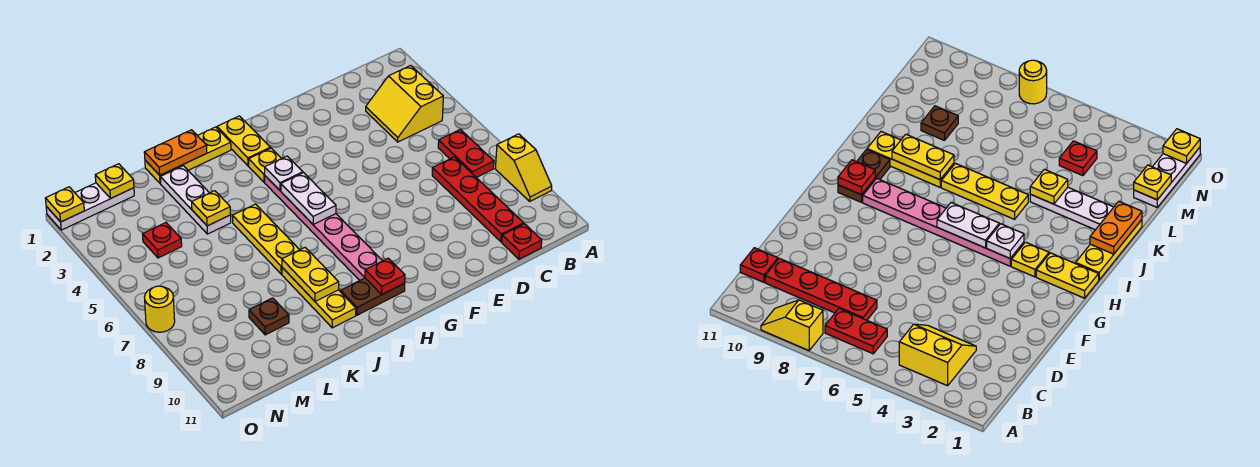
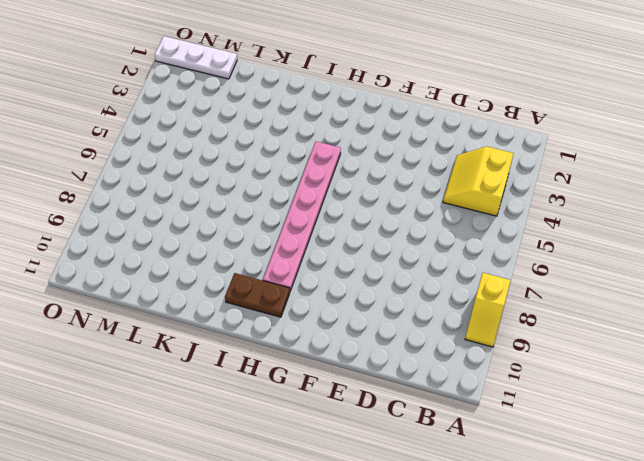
none -> red 1x2 plate [438,130,494,177]
none -> red 1x4 plate [432,157,524,242]
none -> red 1x1 plate [502,224,542,259]

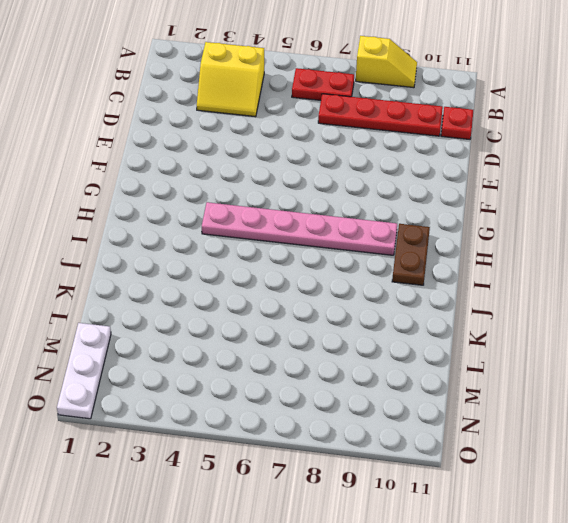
none -> yellow 1x2 plate [217,116,270,166]
none -> yellow 1x1 plate [249,148,282,182]
none -> yellow 1x3 plate [145,127,231,184]

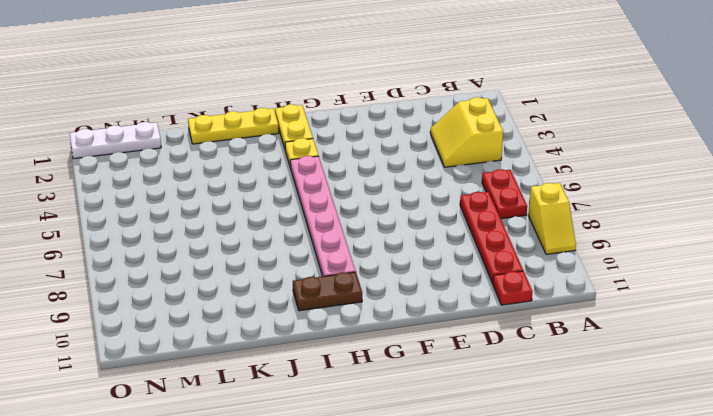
none -> yellow 1x3 plate [232,204,299,274]
none -> yellow 1x3 plate [282,268,356,328]
none -> white 1x3 plate [160,166,231,234]

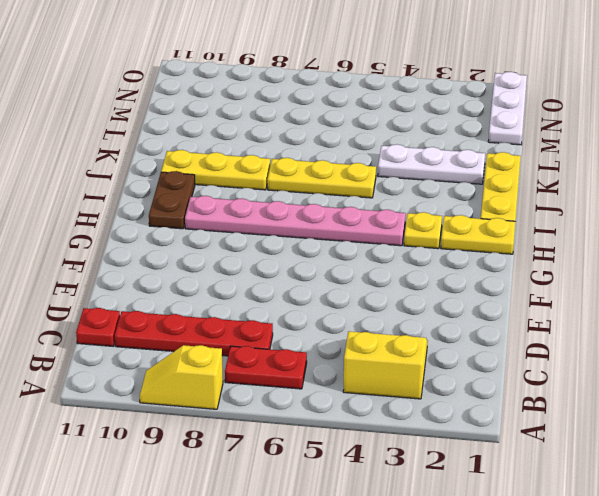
none -> brown 1x1 plate [249,298,289,335]
none -> red 1x1 plate [143,223,182,258]
none -> yellow 1x1 round brick [145,286,175,332]

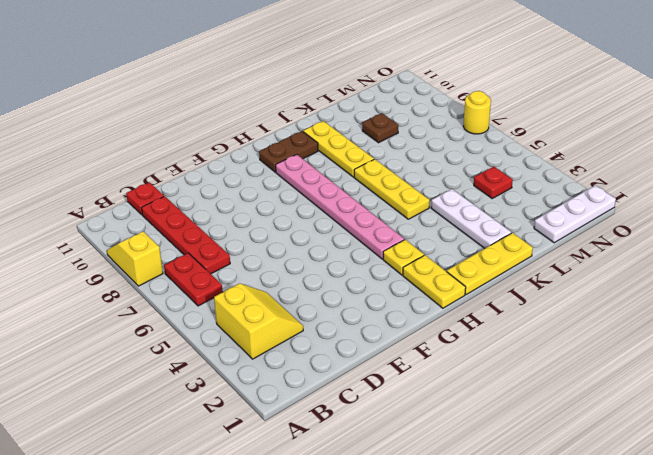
none -> white 1x1 plate [265,156,303,191]
none -> white 1x2 plate [281,173,336,224]
none -> red 1x1 plate [365,258,405,294]

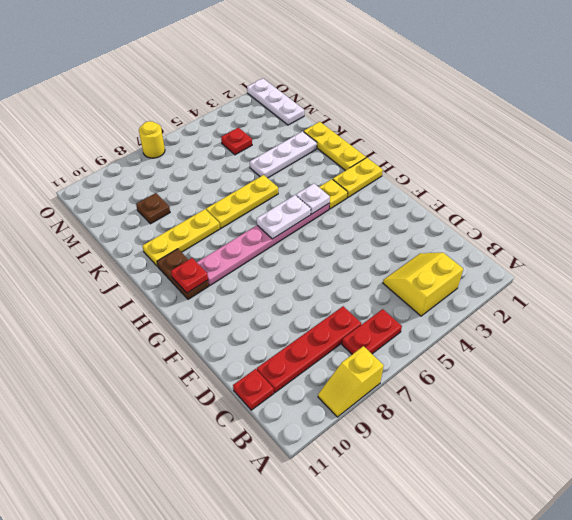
none -> orange 1x2 plate [144,130,207,175]
none -> yellow 1x2 plate [282,248,339,301]
none -> yellow 1x1 plate [192,191,230,226]

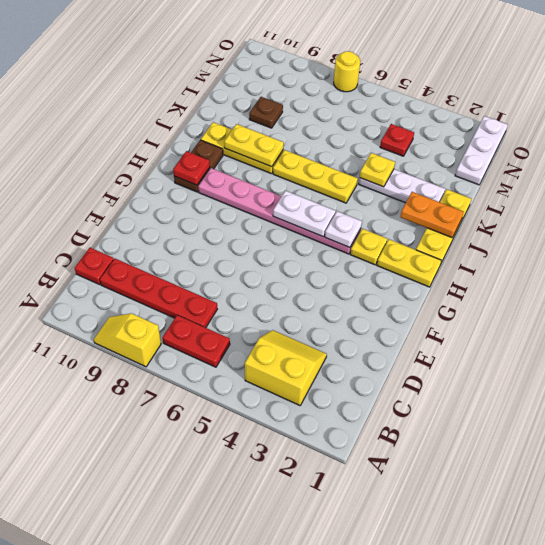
orange 1x2 plate [400,192,464,238] -> orange 1x2 plate turned to [144,130,207,175]
none -> yellow 1x1 plate [95,164,134,199]
none -> yellow 1x1 plate [45,187,84,222]

